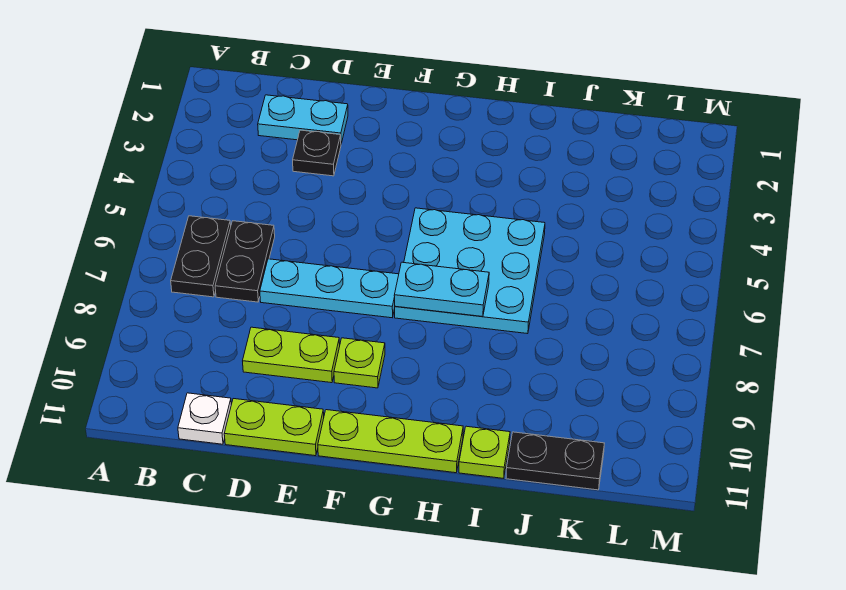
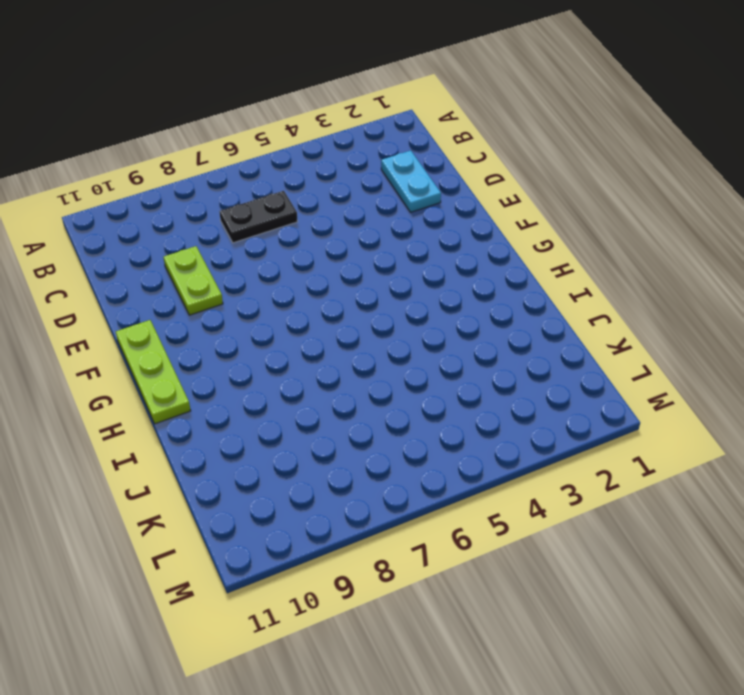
none -> black 1x2 plate [171,216,231,297]
none -> white 1x1 plate [178,393,231,444]
none -> black 1x1 plate [293,130,341,176]

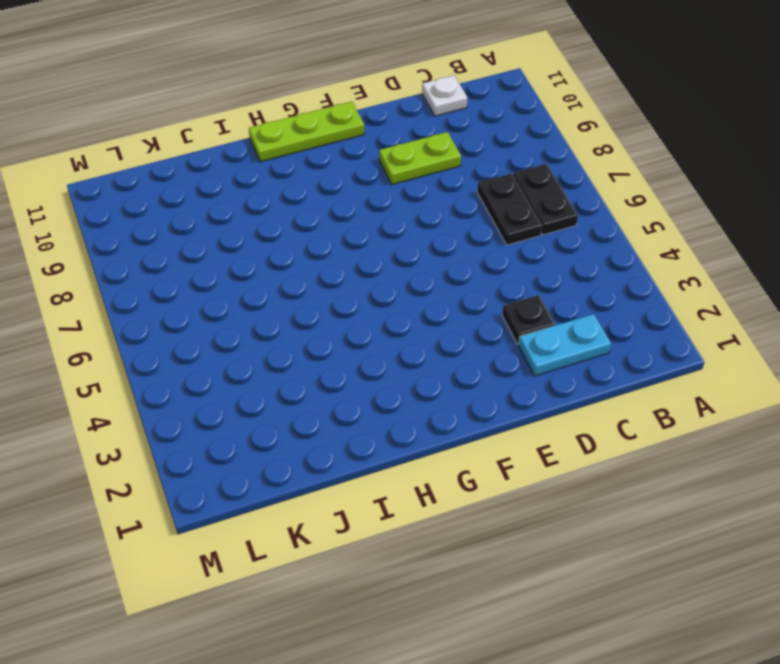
none -> cyan 1x3 plate [260,259,399,318]
none -> lime 1x2 plate [224,399,324,456]
none -> lime 1x1 plate [334,338,385,388]

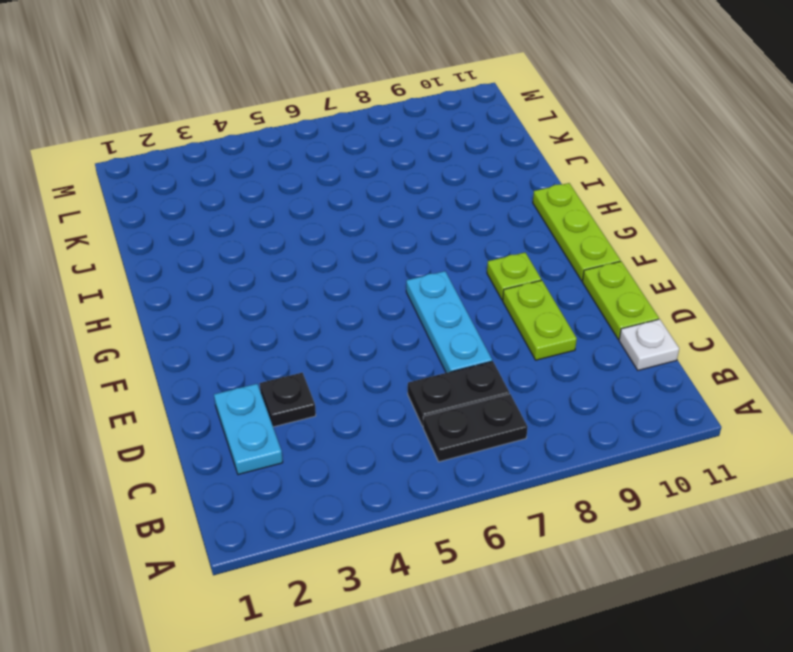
none -> cyan 3x3 plate [395,208,545,334]
none -> lime 1x1 plate [459,426,510,478]
none -> black 1x2 plate [506,432,604,490]

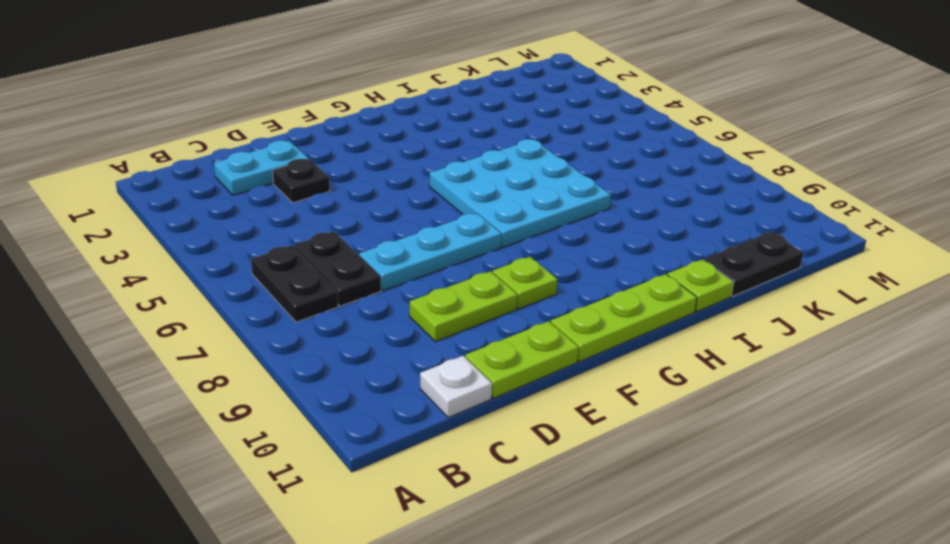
none -> cyan 1x2 plate [394,262,489,317]

